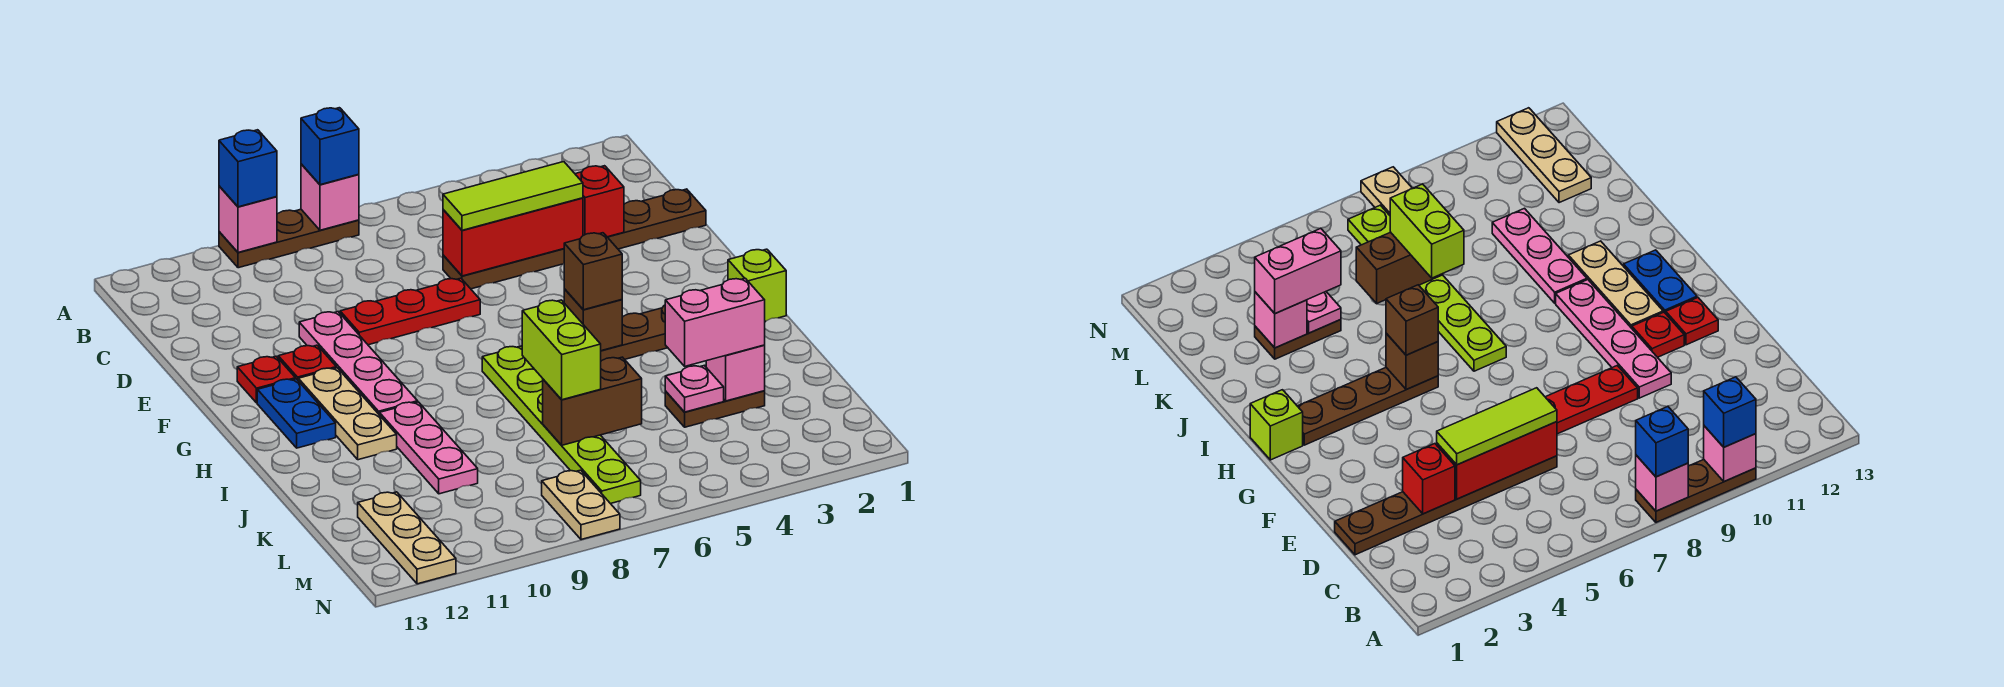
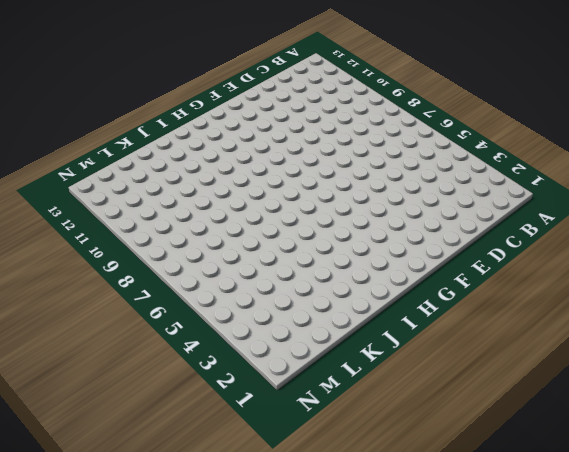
none -> brown 1x3 plate [219,209,359,268]
none -> brown 1x6 plate [443,189,706,289]
none -> red 1x3 plate [340,278,480,345]

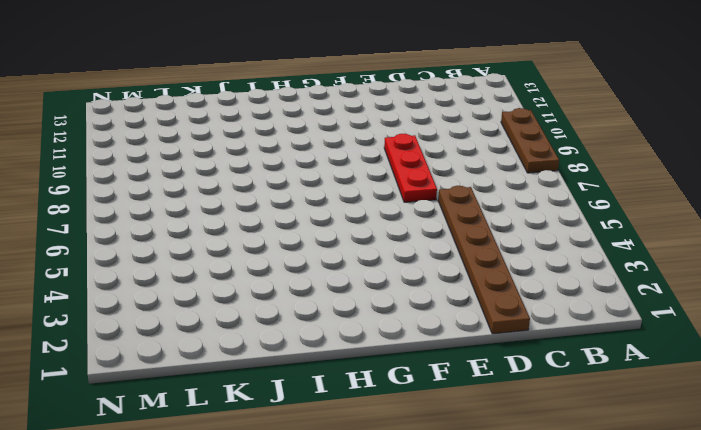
none -> pink 1x4 plate [299,312,418,415]
none -> red 1x1 plate [278,345,336,380]
none -> red 1x1 plate [237,356,295,403]

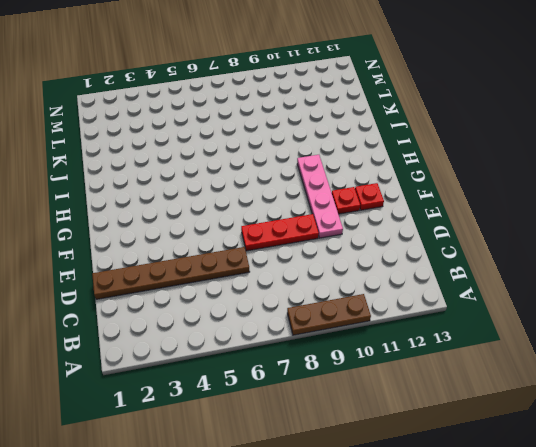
none -> tan 1x3 plate [298,368,397,460]
none -> blue 1x2 plate [257,379,336,448]
none -> lime 1x1 brick [728,249,786,322]

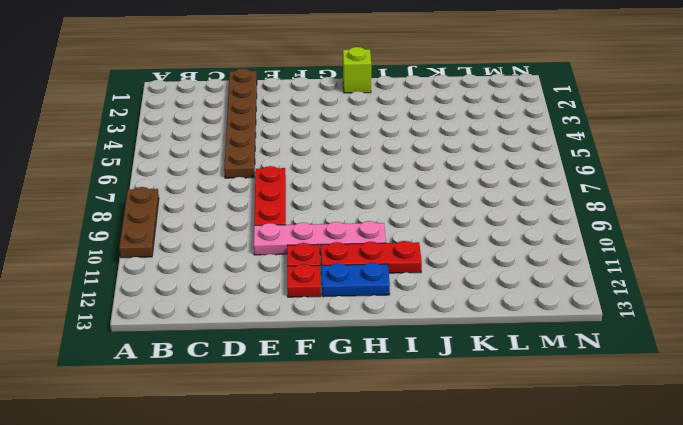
red 1x3 plate [321,241,422,274] -> tan 1x3 plate [298,368,397,460]
none -> brown 1x4 plate [601,305,668,361]
none -> lime 1x6 plate [482,346,641,504]
none -> pink 1x3 plate [380,402,478,494]

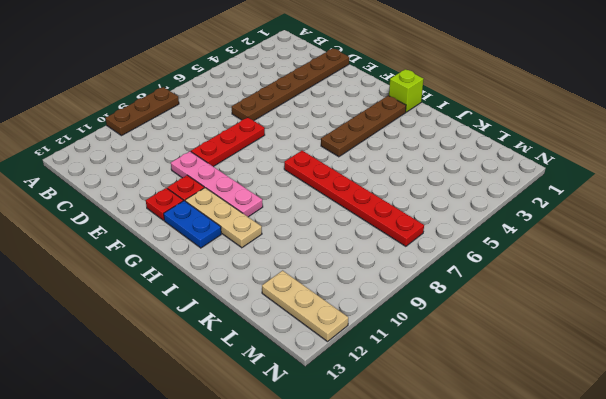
red 1x6 plate [284,151,424,246] -> lime 1x6 plate [482,346,641,504]
none -> pink 1x3 plate [380,402,478,494]
none -> brown 1x2 plate [665,391,765,427]
none -> tan 1x2 plate [542,470,620,540]

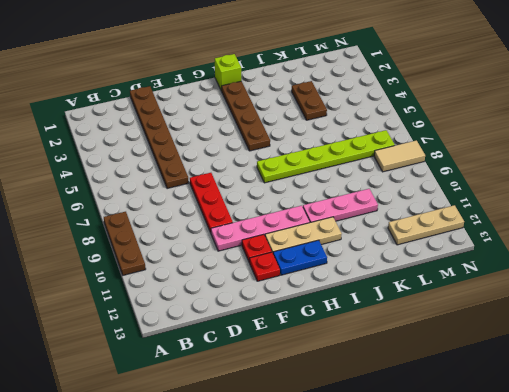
tan 1x2 tile [374,140,425,172] -> tan 1x2 plate [542,470,620,540]
none -> pink 1x1 brick [301,164,359,230]
none -> pink 1x1 brick [219,186,277,252]
none -> red 1x1 brick [575,166,624,237]

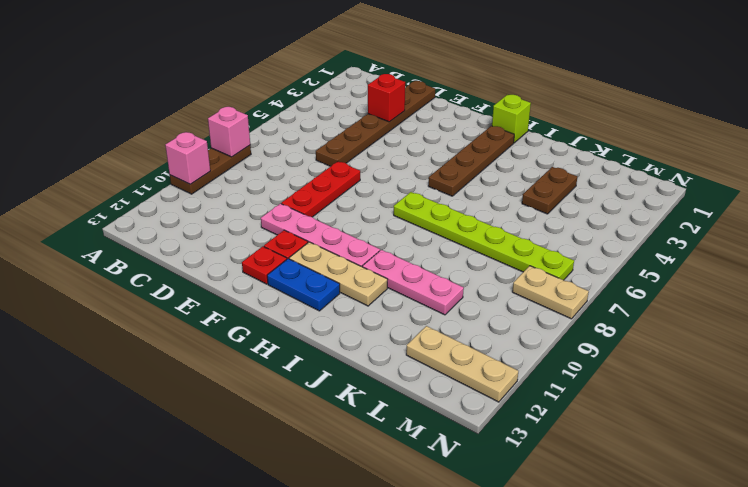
none -> red 1x3 brick [443,198,583,276]
none -> brown 1x1 brick [564,289,622,351]
none -> pink 1x1 brick [706,345,765,401]

